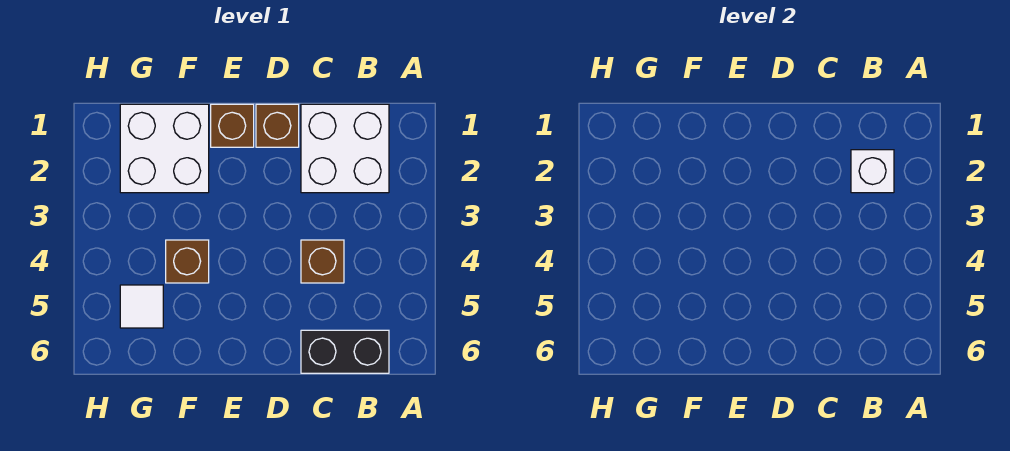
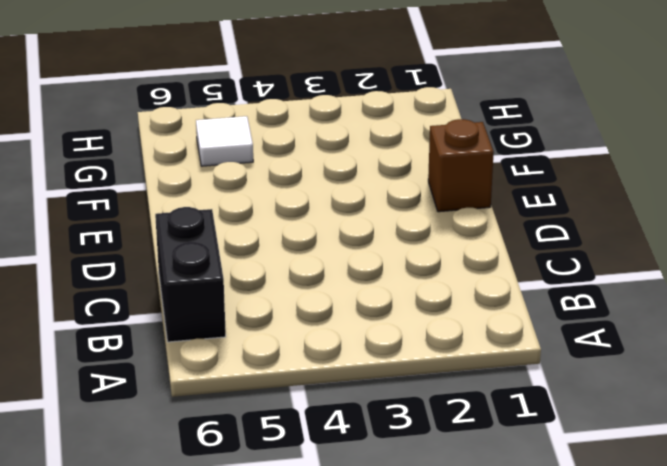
none -> white 2x2 brick [301,104,389,193]
none -> brown 1x1 brick [301,240,344,283]

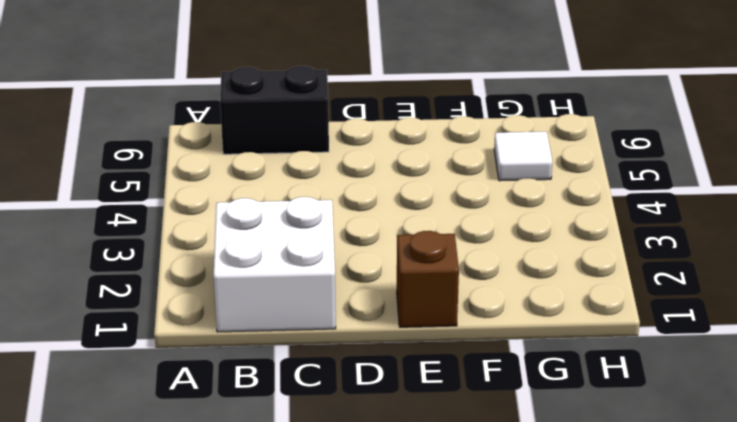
none -> brown 1x1 brick [301,240,344,283]
none -> brown 1x1 brick [256,104,299,147]

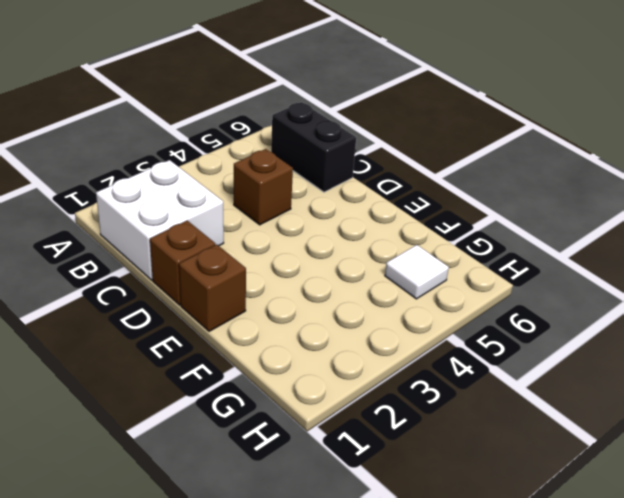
none -> white 2x2 brick [120,104,209,193]
none -> brown 1x1 brick [166,240,209,283]

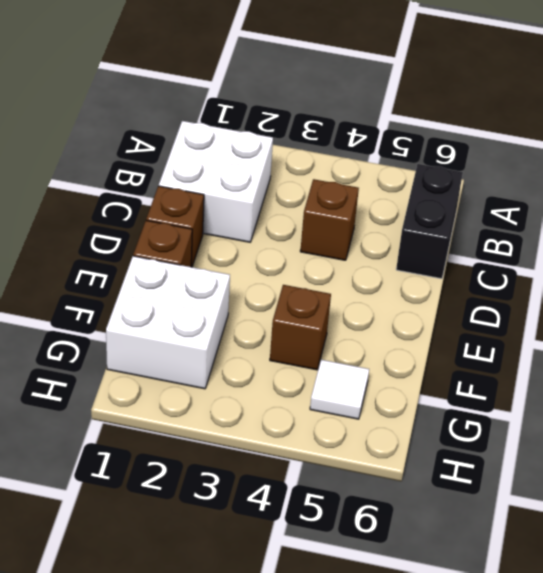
none -> white 1x1 brick [851,150,894,193]

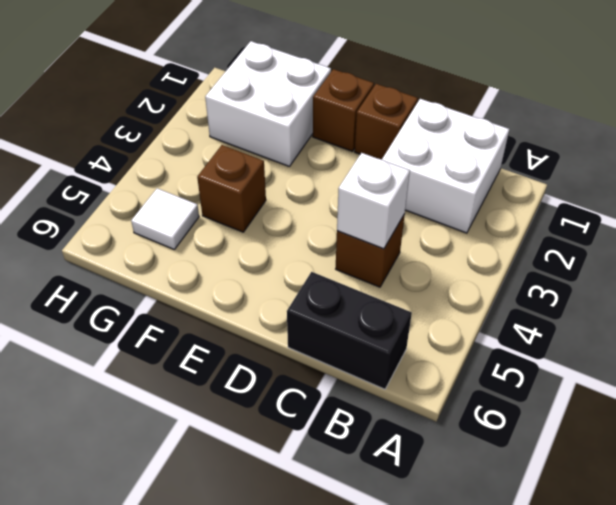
white 1x1 brick [337,153,410,249] -> white 1x1 brick moved to [851,150,894,193]

